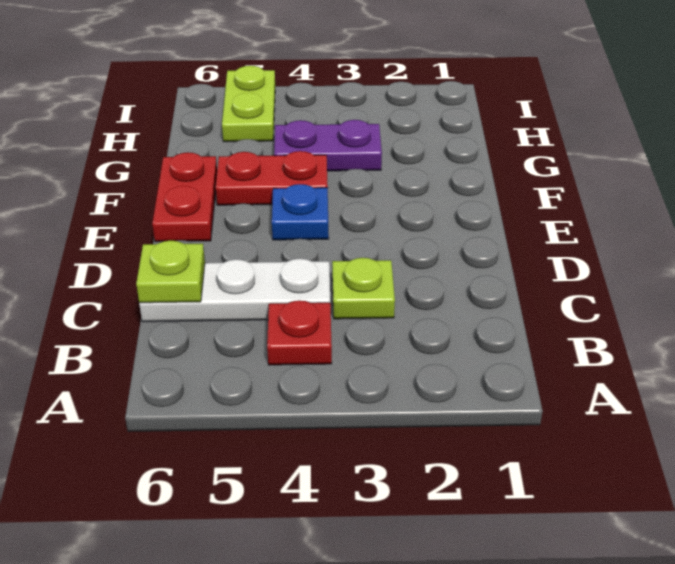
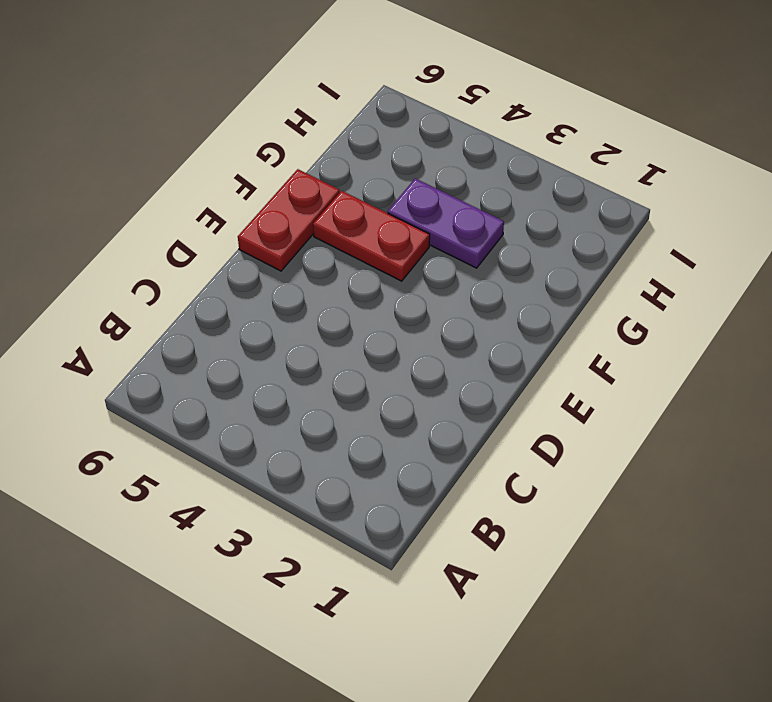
none -> red 1x1 plate [267,300,332,365]
none -> lime 1x1 plate [332,258,395,319]

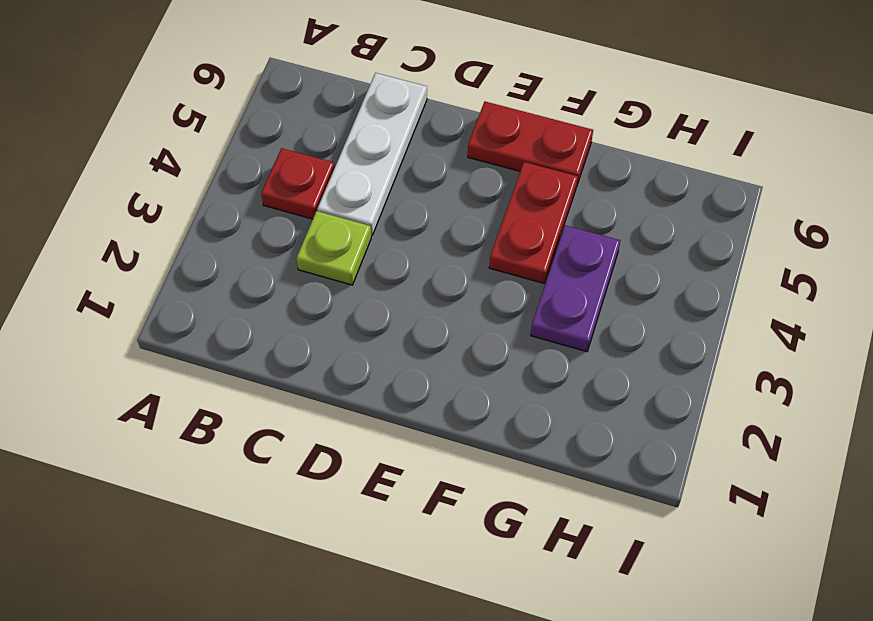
none -> blue 1x1 plate [272,184,329,240]
none -> lime 1x2 plate [222,66,275,142]

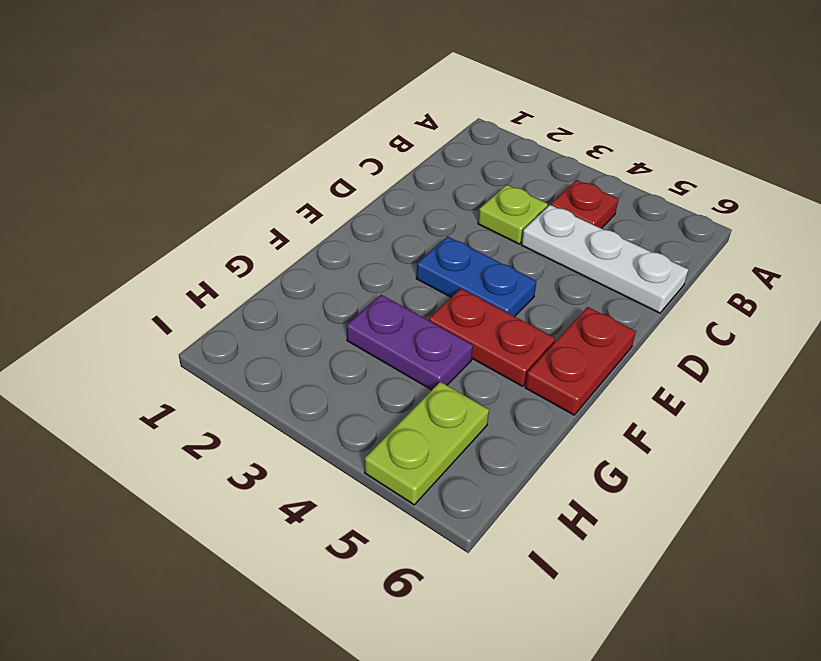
blue 1x2 plate [416,236,537,317] -> blue 1x1 plate [272,184,329,240]
none -> lime 1x1 plate [136,240,205,303]

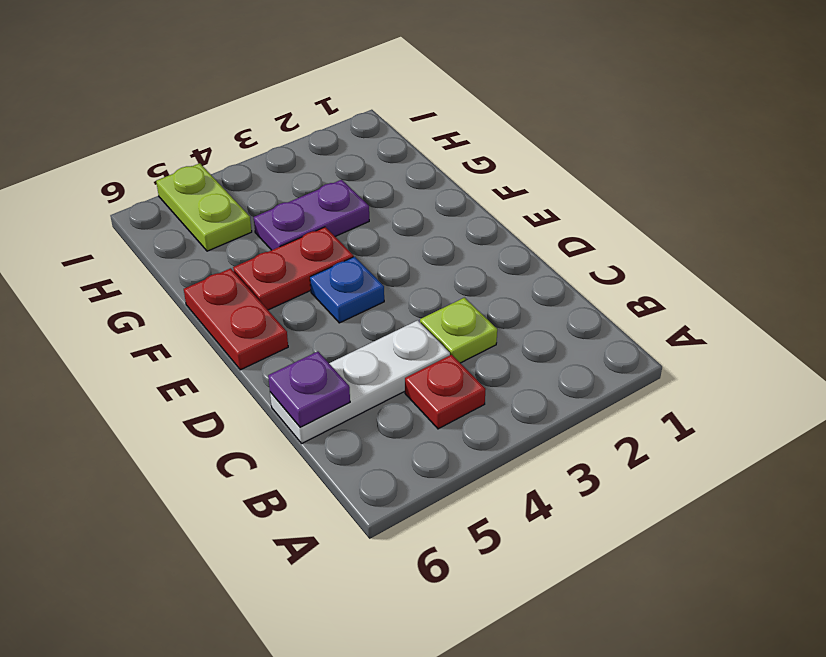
purple 1x1 plate [268,352,350,427] -> lime 1x1 plate [136,240,205,303]

